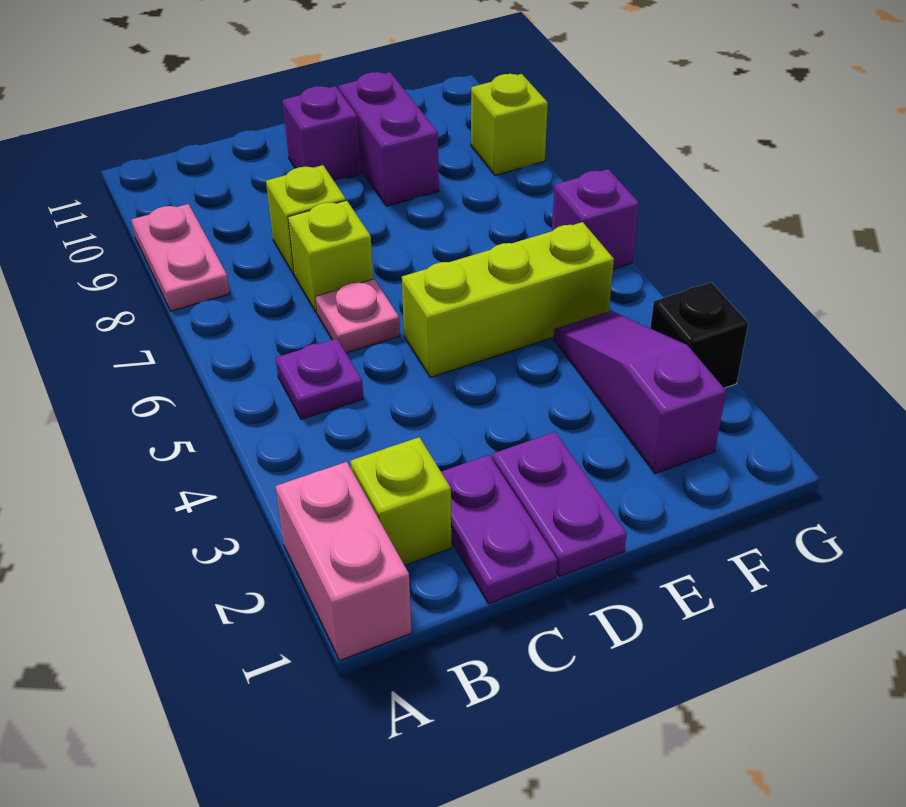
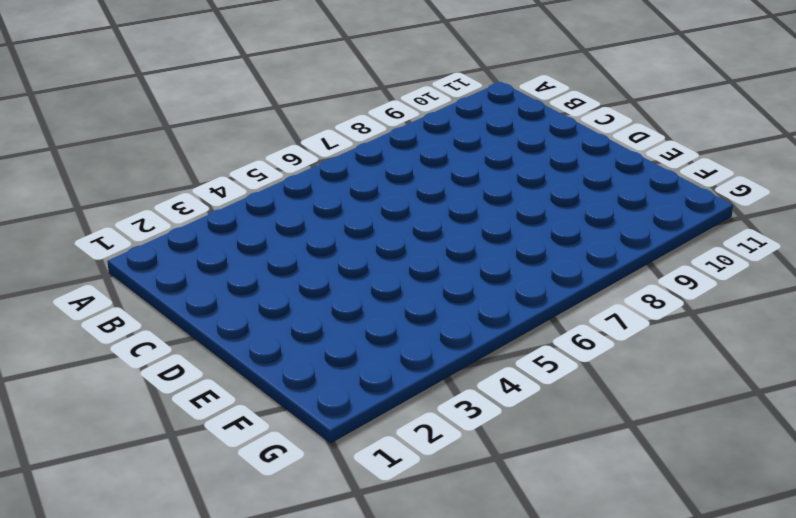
none -> pink 1x2 brick [276,462,412,660]
none -> pink 1x2 plate [132,204,230,311]
none -> lime 1x1 brick [351,437,451,565]

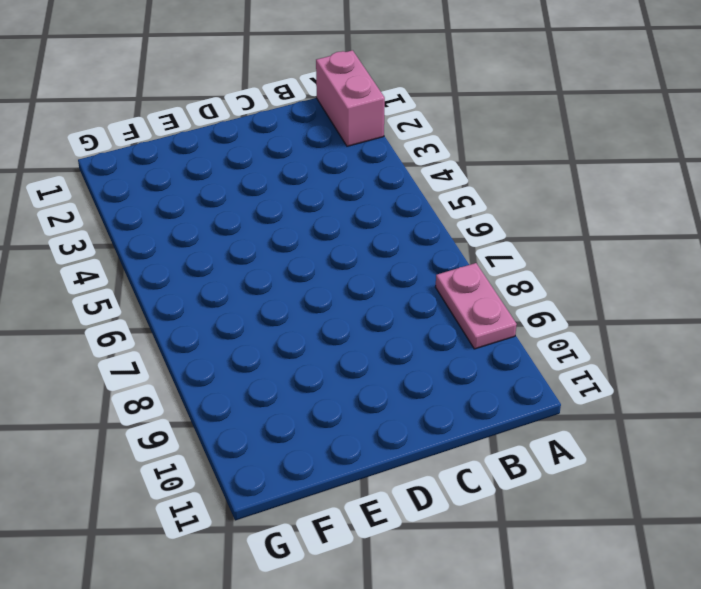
none -> lime 1x1 brick [351,437,451,565]
none -> purple 1x1 plate [276,339,363,419]
none -> purple 1x2 plate [441,455,557,604]

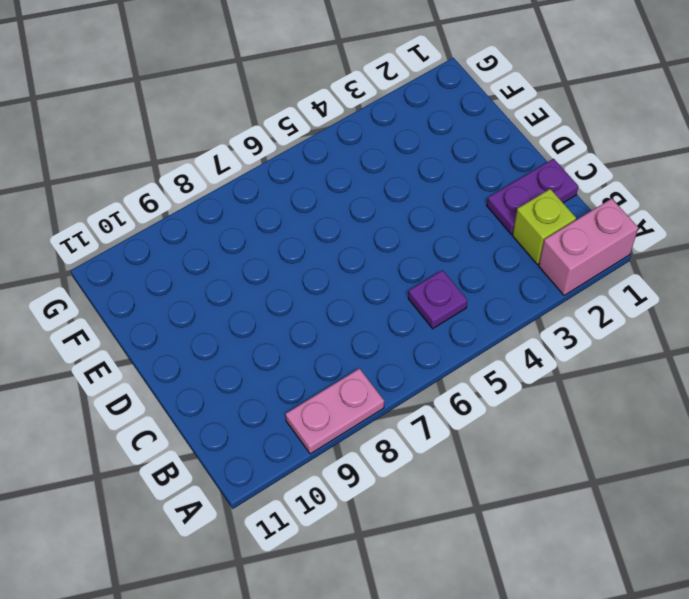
none -> pink 1x1 plate [316,279,400,353]
none -> lime 1x1 brick [288,200,373,313]
none -> lime 1x1 brick [266,165,346,275]

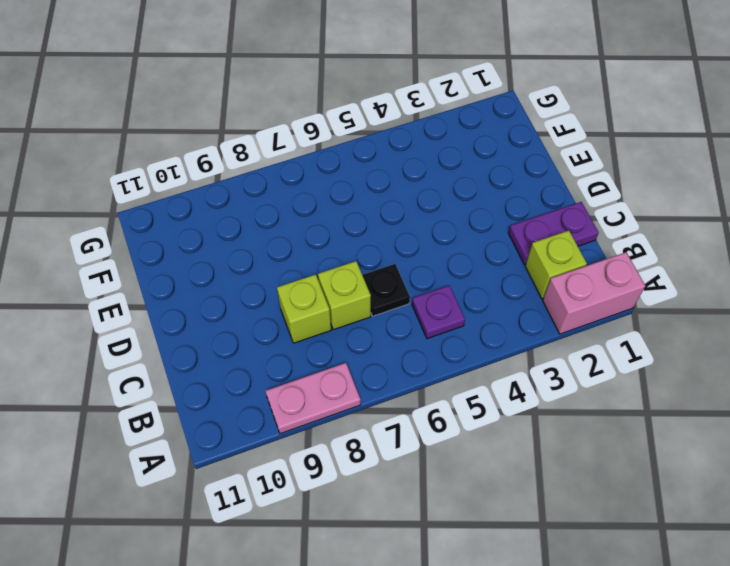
black 1x1 plate [363,264,410,316] -> pink 1x1 plate [316,279,400,353]
none -> purple 1x2 plate [492,432,627,577]
none -> lime 1x3 brick [402,222,614,377]
none -> purple 1x1 brick [283,86,361,181]

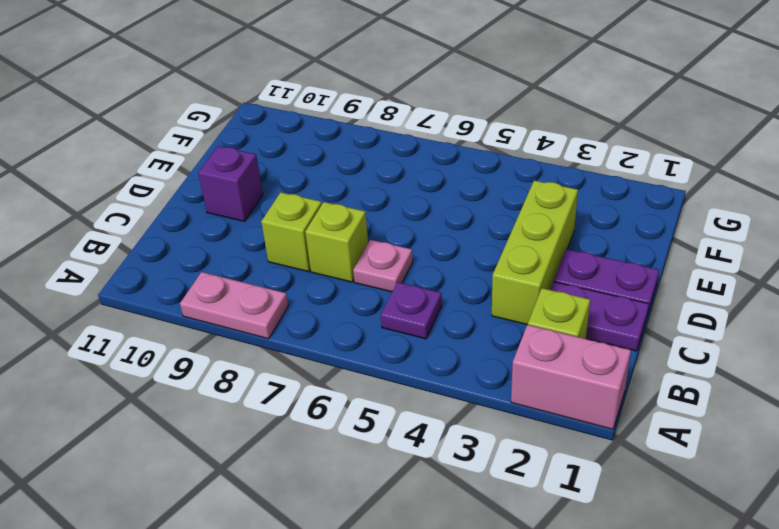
lime 1x3 brick [492,181,578,325] -> lime 1x3 brick moved to [402,222,614,377]
none -> purple 1x2 brick [339,72,439,206]
none -> purple 1x3 slope [554,311,726,474]
none -> black 1x1 brick [650,282,748,388]

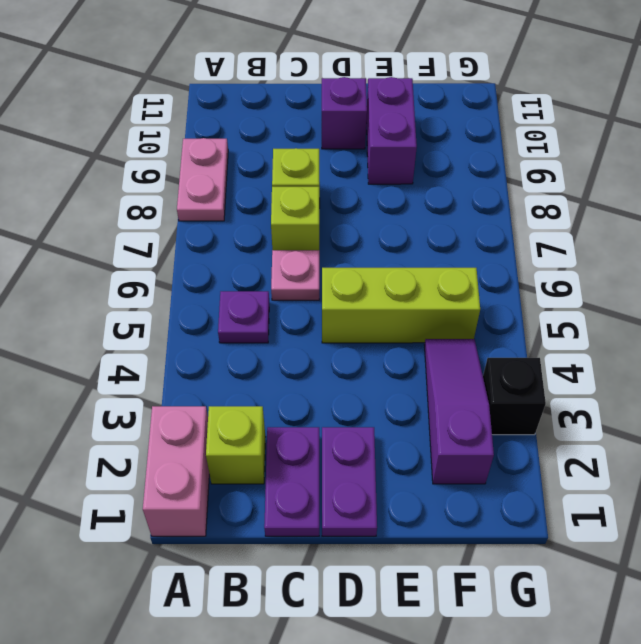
none -> purple 1x1 brick [552,169,639,269]
none -> lime 1x1 brick [471,74,548,175]

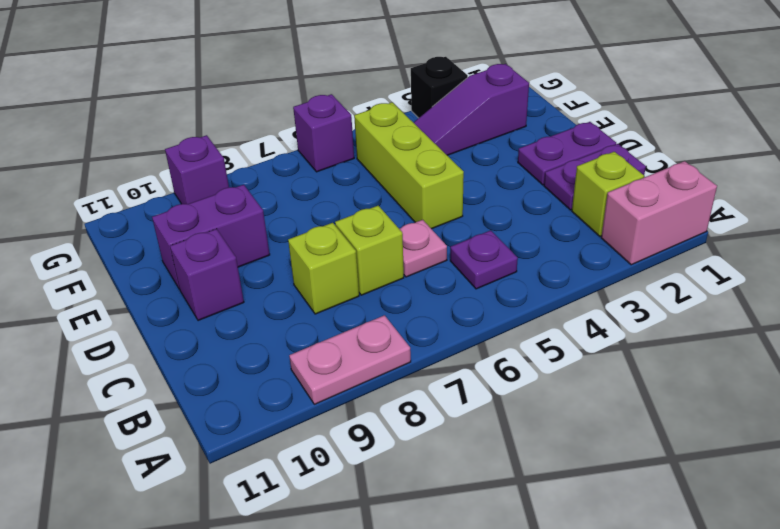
purple 1x1 brick [165,135,229,204] -> lime 1x1 brick [471,74,548,175]

